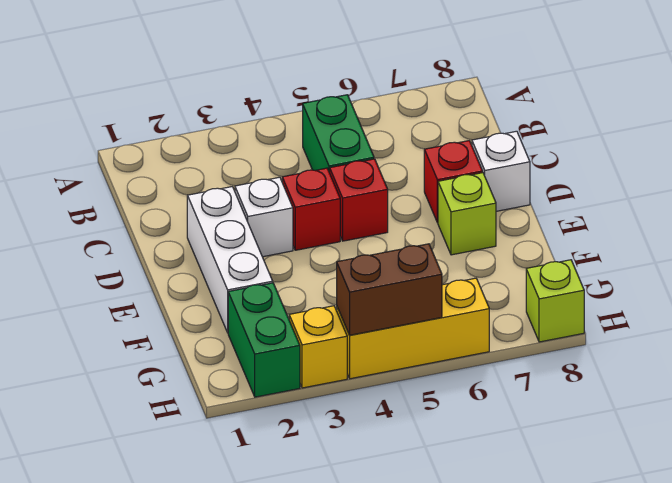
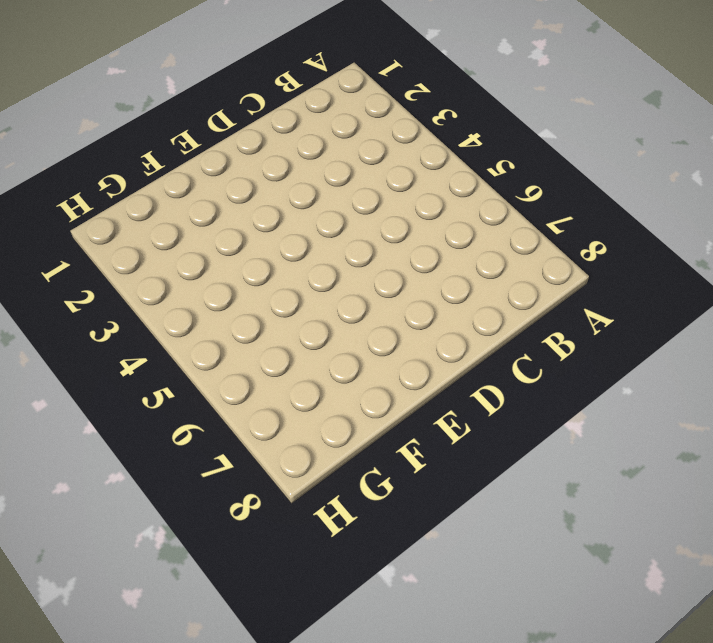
none -> green 1x2 brick [303,95,374,173]
none -> white 1x3 brick [187,187,273,333]
none -> white 1x1 brick [235,177,293,257]

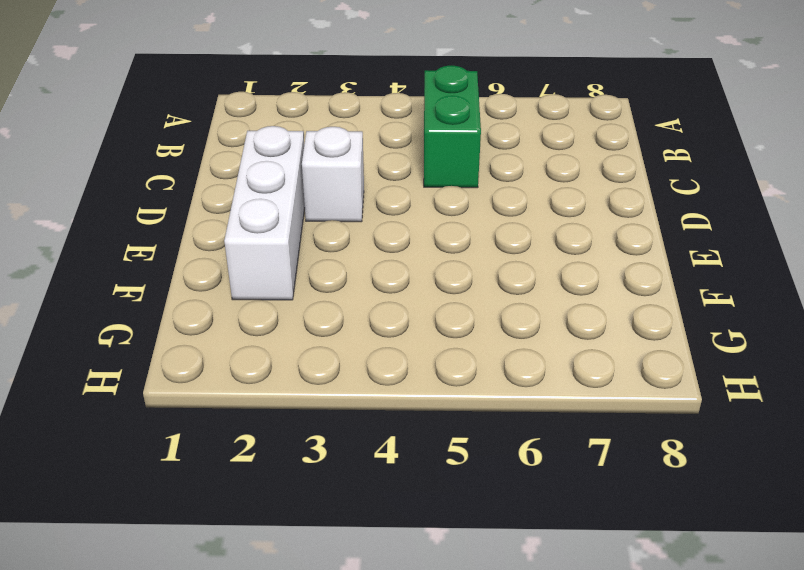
none -> red 1x1 brick [282,168,340,250]
none -> red 1x1 brick [330,159,388,241]
none -> red 1x1 brick [424,141,483,223]

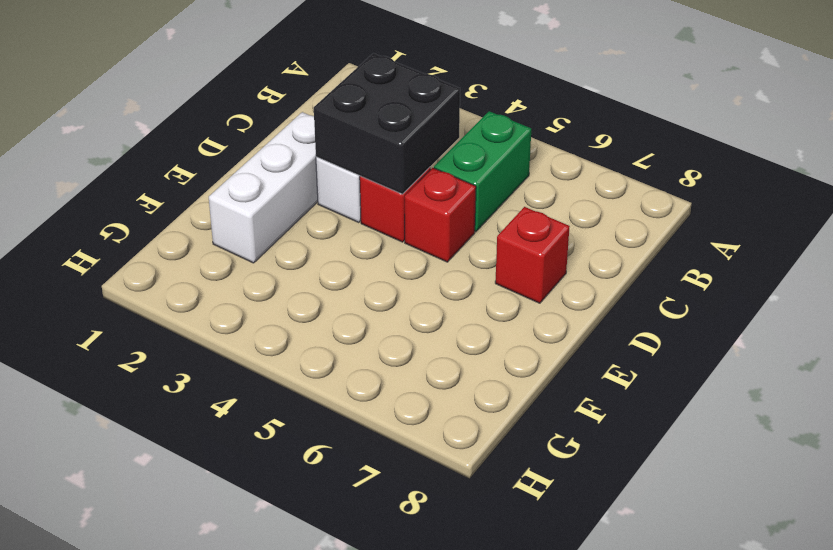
black 2x2 brick [314,53,460,194] -> none
none -> white 1x1 brick [472,131,530,211]
none -> lime 1x1 brick [438,173,496,255]
none -> green 1x2 brick [228,283,300,397]

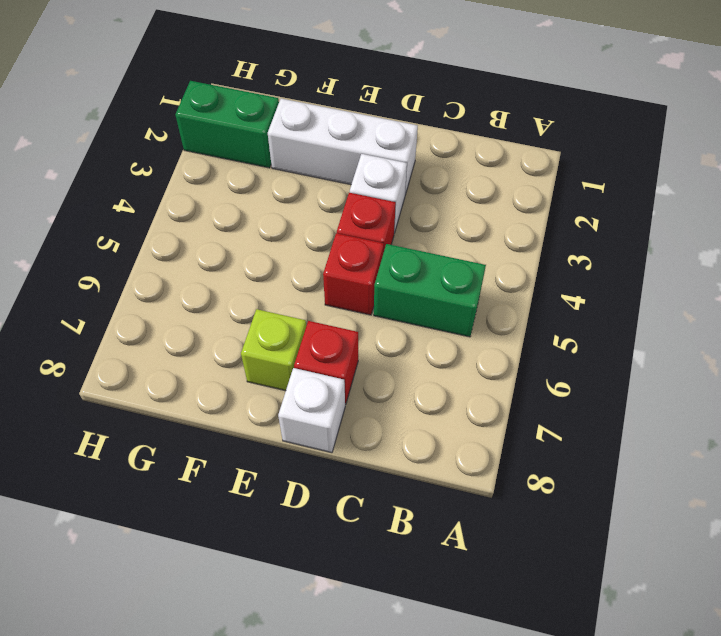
none -> yellow 1x1 brick [289,306,347,388]
none -> yellow 1x3 brick [337,278,489,379]
none -> lime 1x1 brick [526,260,584,342]

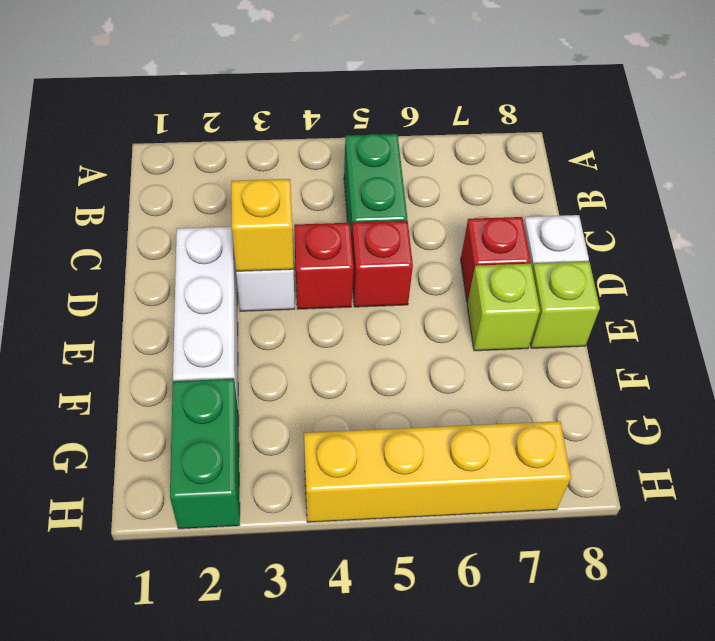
yellow 1x1 brick [231,179,294,271] -> yellow 1x1 brick moved to [289,306,347,388]
lime 1x1 brick [530,261,600,348] -> lime 1x1 brick moved to [526,260,584,342]
yellow 1x4 brick [304,421,571,522] -> yellow 1x3 brick [337,278,489,379]
none -> brown 1x2 brick [337,244,442,335]

